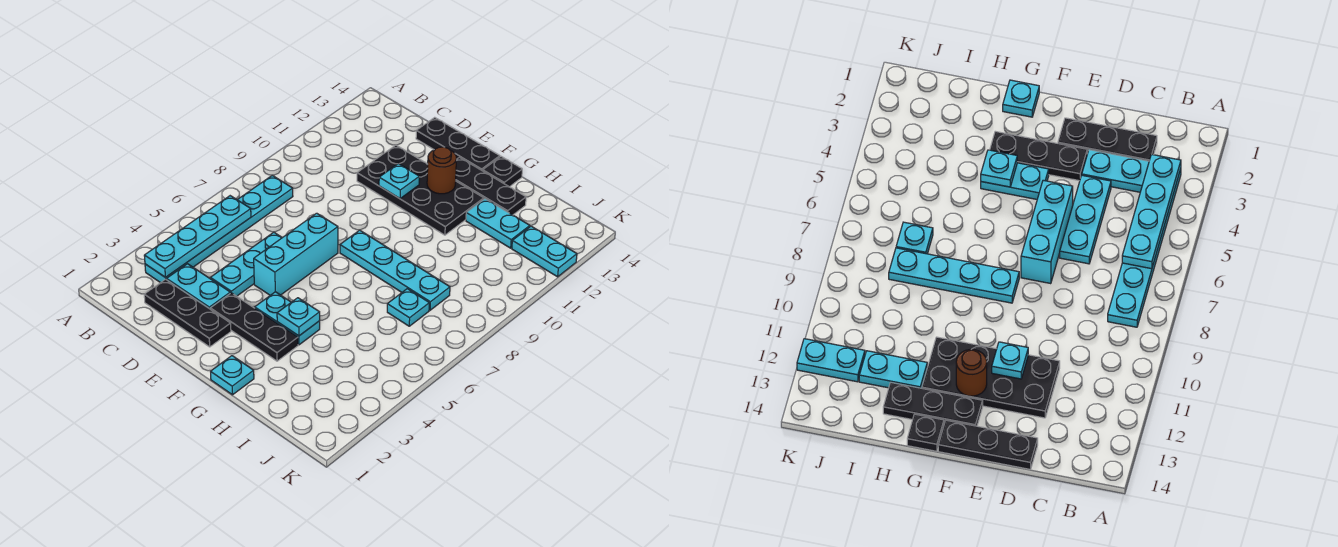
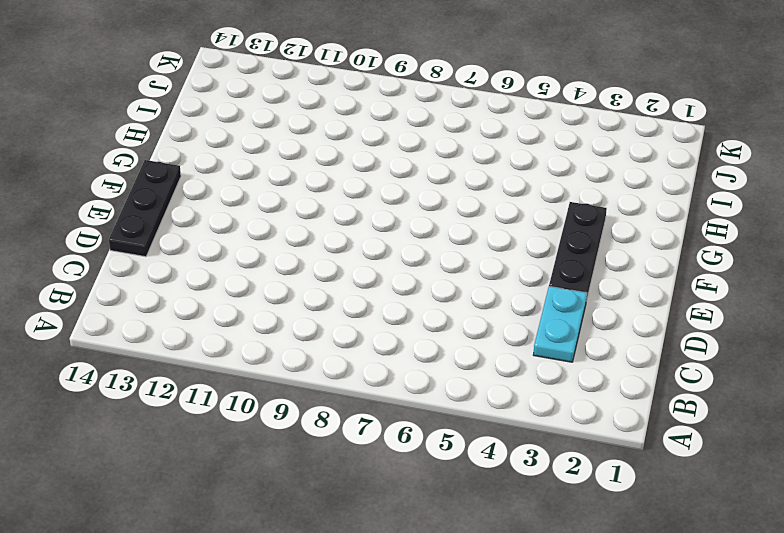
none -> cyan 1x6 plate [145,175,293,283]
none -> black 1x3 plate [144,279,231,347]
none -> cyan 1x3 plate [210,232,282,296]

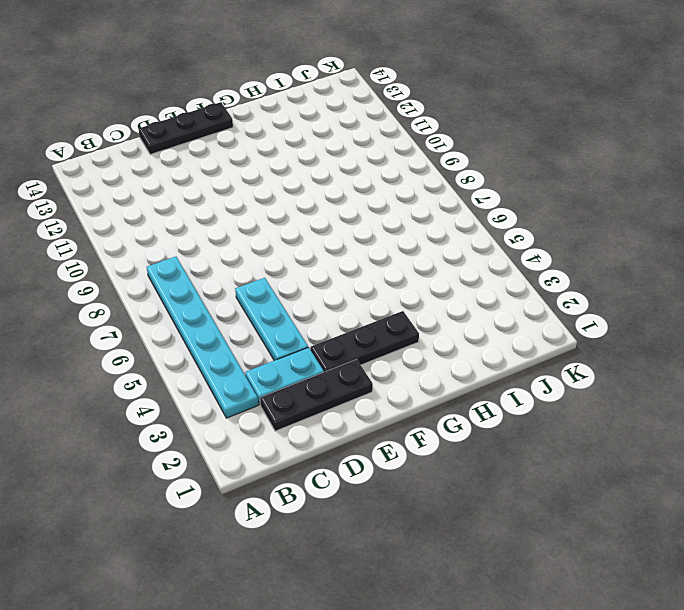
none -> black 2x4 plate [357,145,484,235]
none -> cyan 1x3 brick [254,213,338,295]
none -> cyan 1x2 plate [255,292,320,345]

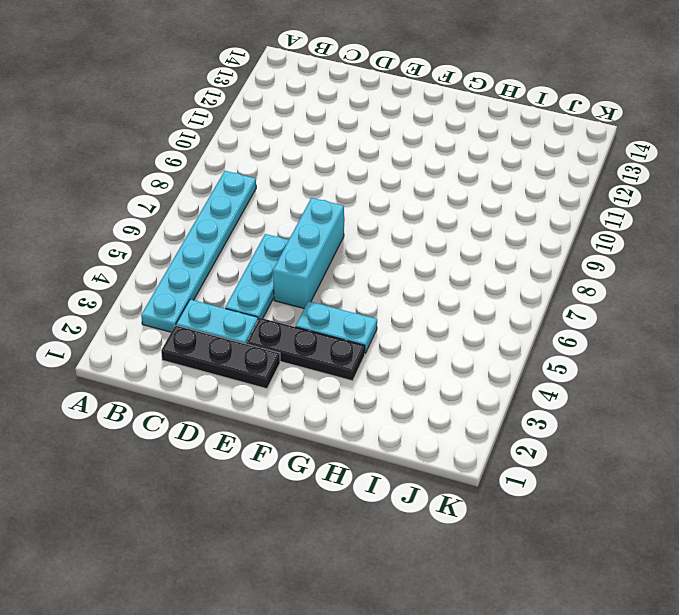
none -> black 2x4 plate [357,145,484,235]
none -> black 1x3 plate [416,117,500,171]
none -> cyan 1x4 plate [340,230,450,310]

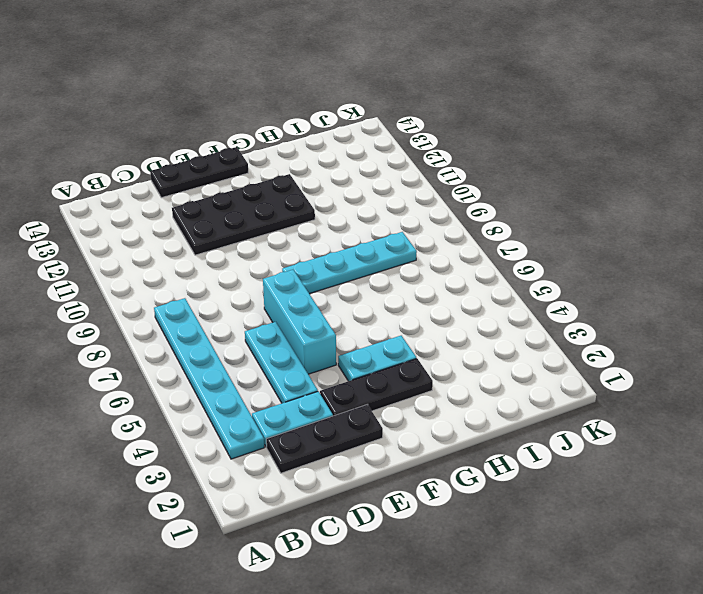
none -> black 1x3 plate [456,157,526,215]
none -> cyan 1x1 plate [211,356,254,395]
none -> black 1x1 plate [483,157,522,187]

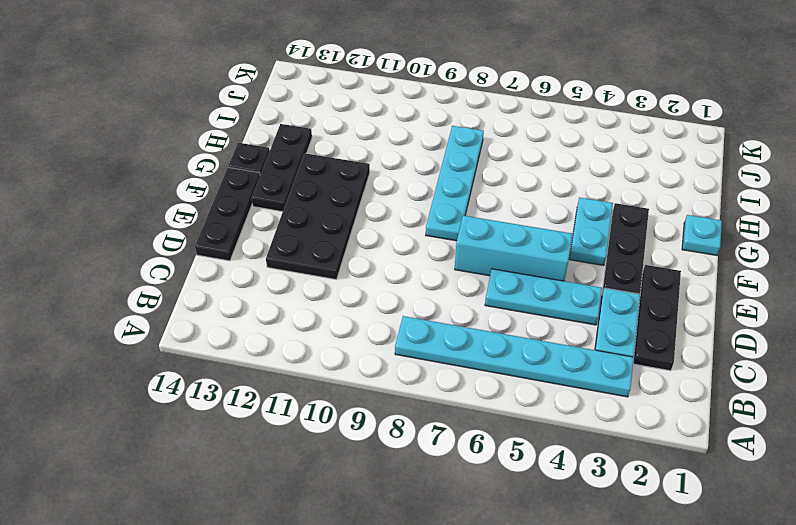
none -> cyan 1x2 plate [466,199,530,248]
none -> cyan 1x1 plate [387,289,429,326]
none -> cyan 1x2 plate [512,226,577,277]

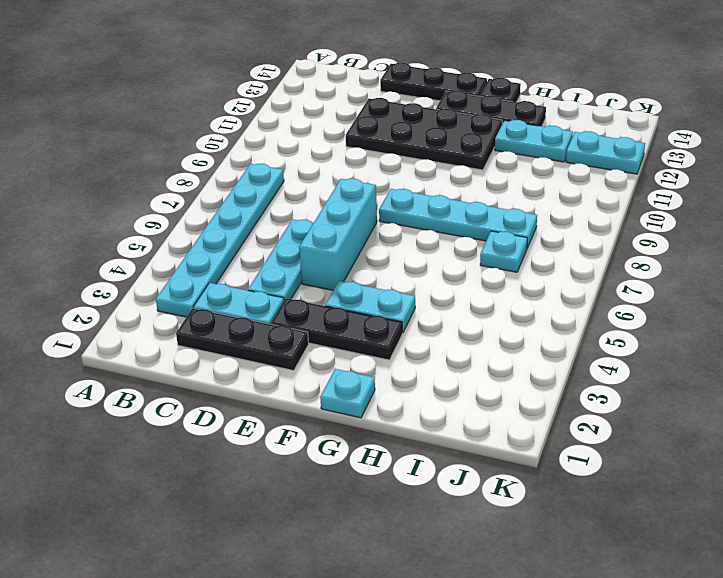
none -> cyan 1x4 plate [144,196,251,277]
none -> cyan 1x1 plate [379,164,419,199]
none -> brown 1x1 round brick [427,147,456,194]

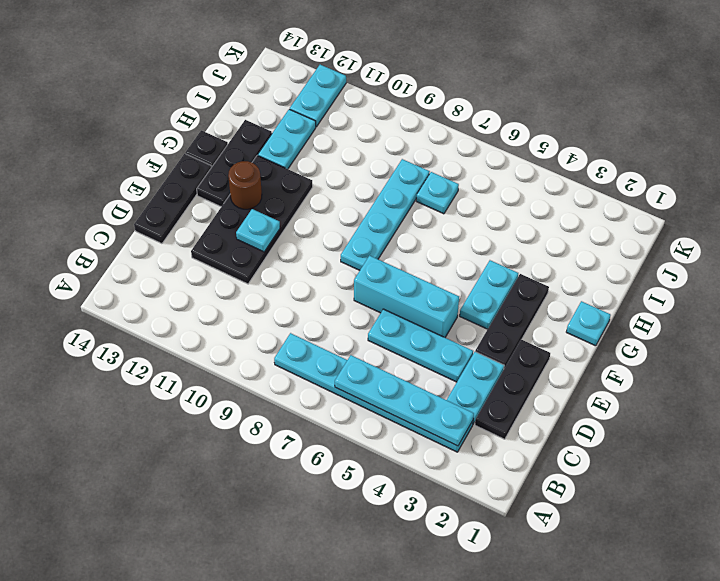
none -> cyan 1x1 plate [277,298,320,336]

